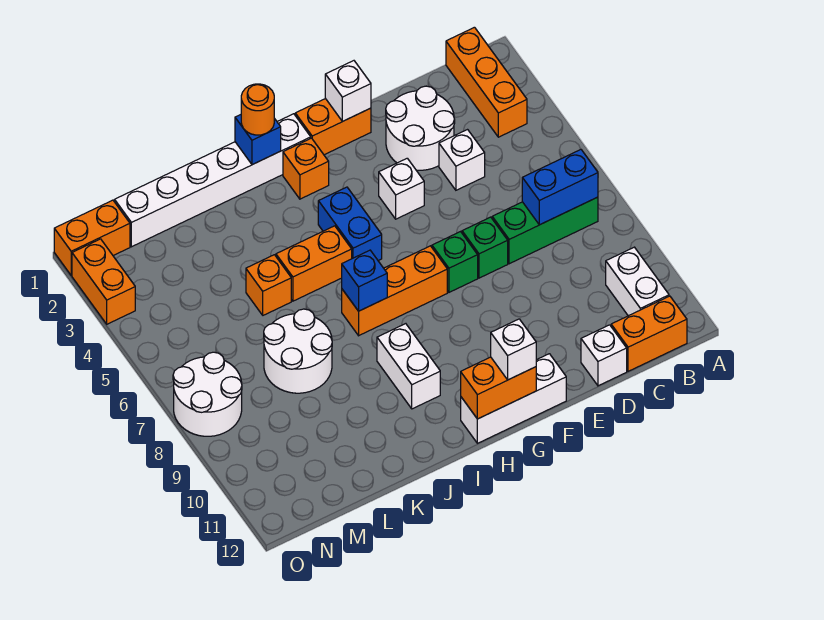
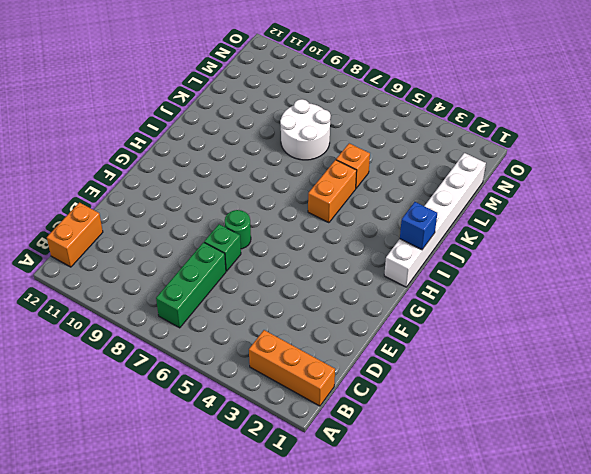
green 1x1 round brick [225,210,251,249] -> green 1x1 brick [432,232,478,292]
none -> white 1x2 brick [606,247,669,316]
none -> white 2x2 round brick [386,86,455,170]
none -> white 1x1 brick [439,130,485,190]
none -> white 1x1 brick [581,325,627,386]

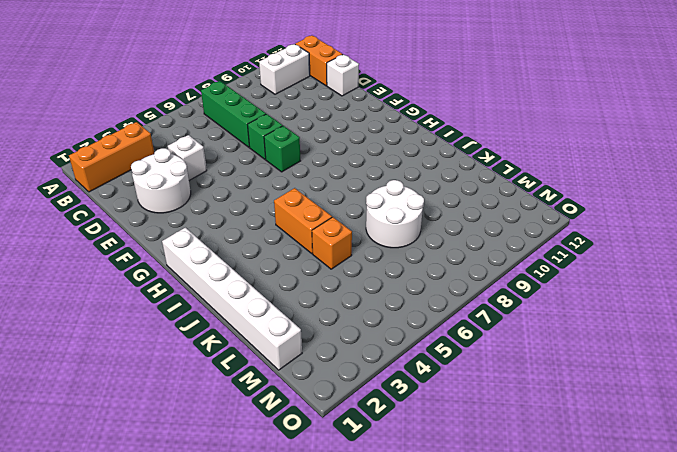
none -> orange 1x2 brick [295,99,371,155]
none -> white 1x1 brick [379,158,424,219]
none -> white 1x3 brick [461,354,566,443]
none -> orange 1x3 brick [342,246,447,336]

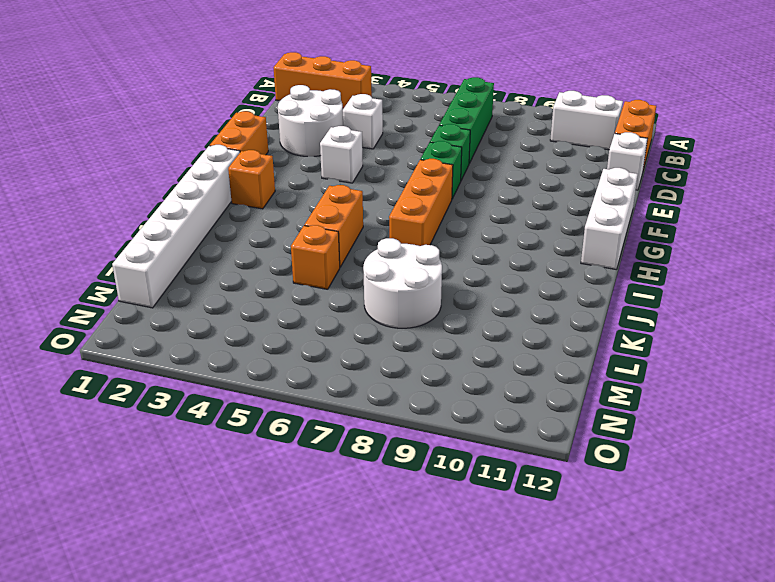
none -> blue 1x2 brick [318,187,382,261]
none -> white 1x2 brick [377,324,440,409]
none -> orange 1x2 brick [54,200,130,275]
none -> white 2x2 round brick [173,352,242,436]

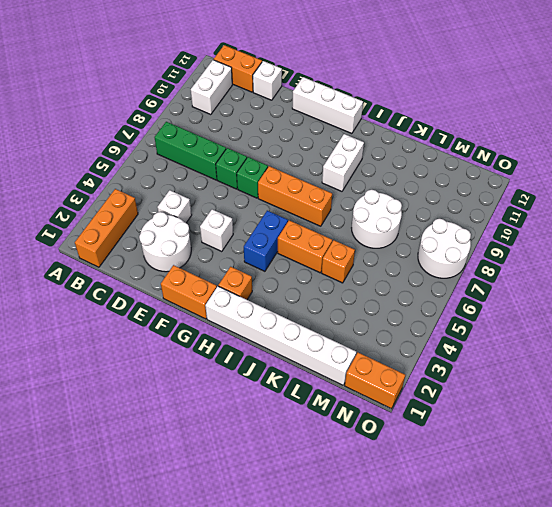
none -> orange 1x2 brick [72,239,135,324]
none -> blue 1x2 brick [522,149,598,225]
none -> white 1x1 brick [325,61,371,121]
none -> orange 1x2 brick [461,357,536,419]

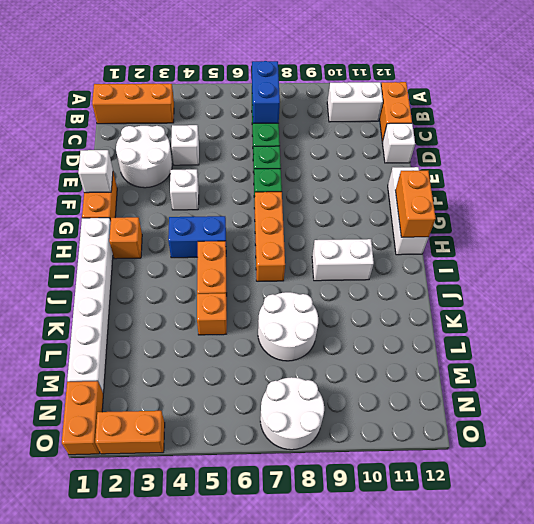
none -> blue 1x1 brick [235,115,281,165]
none -> blue 1x1 brick [342,250,387,311]
none -> white 1x1 brick [491,319,536,380]
none -> orange 1x1 round brick [241,84,274,135]

